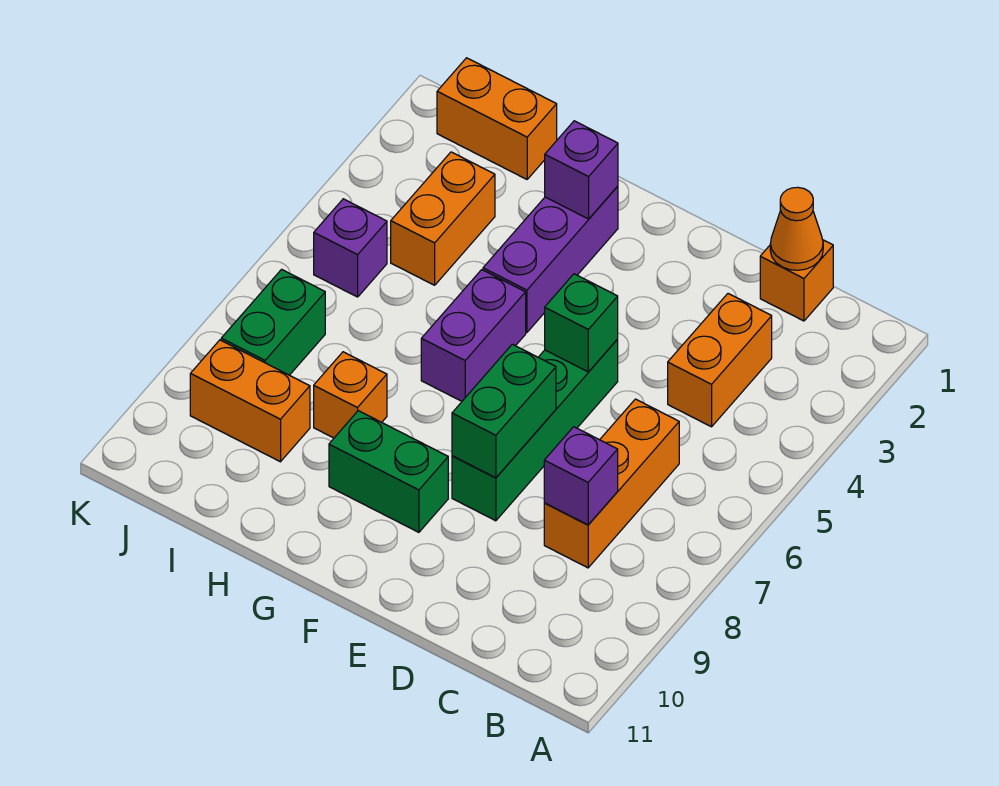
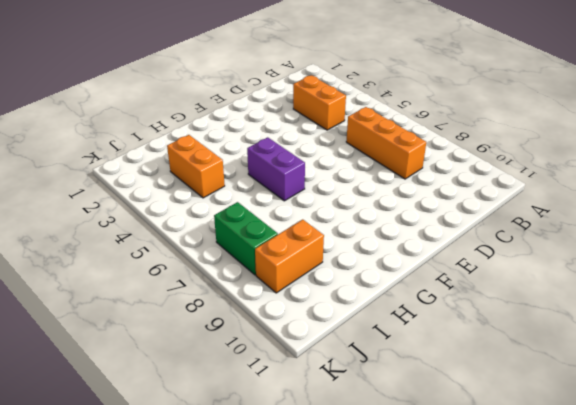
none -> orange 1x1 brick [760,240,833,321]
none -> green 1x4 brick [452,339,618,521]
none -> green 1x2 brick [329,411,448,532]

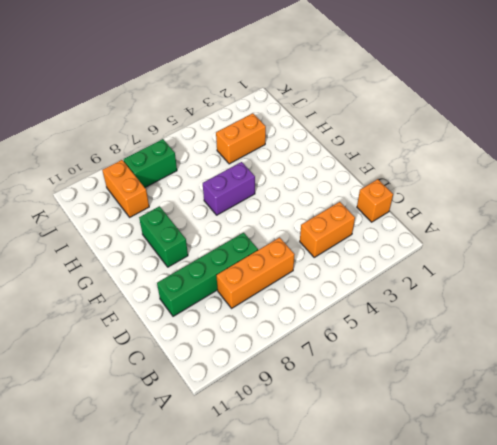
green 1x4 brick [157,233,258,316] -> green 1x4 brick moved to [452,339,618,521]
none -> purple 1x3 brick [483,186,618,332]
none -> orange 1x1 brick [314,352,387,438]
none -> orange 1x2 brick [437,58,557,179]

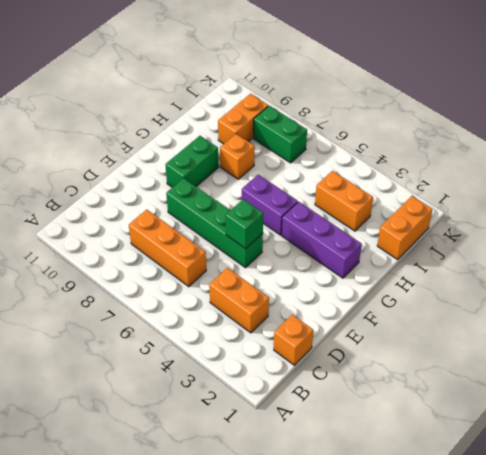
none -> purple 1x1 brick [314,199,387,297]
none -> orange 1x1 cone [770,187,823,270]
none -> purple 1x1 brick [544,427,618,525]

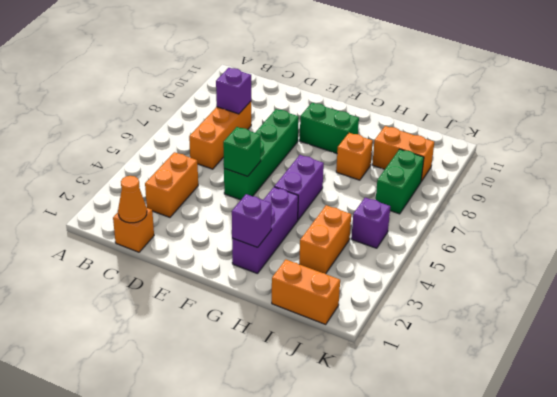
none -> green 1x2 brick [452,344,556,478]

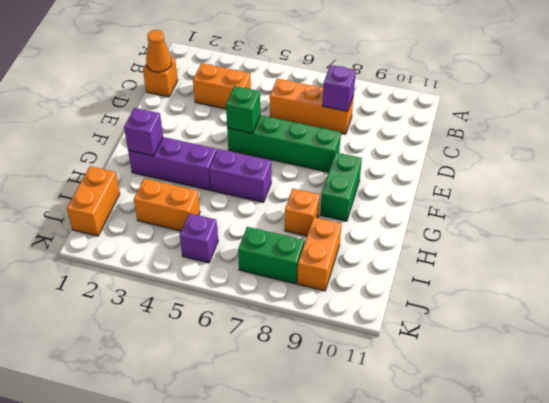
none -> green 1x2 brick [452,344,556,478]

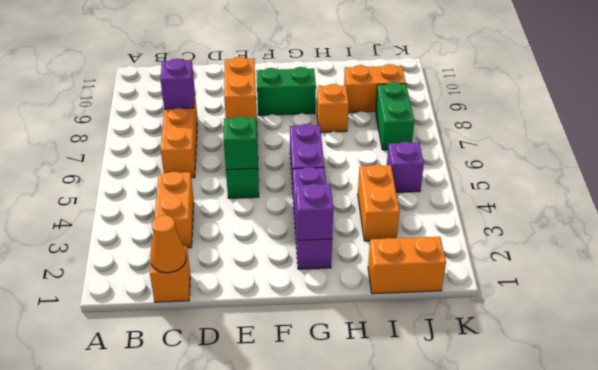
orange 1x2 brick [224,57,257,125] -> green 1x2 brick [452,344,556,478]

